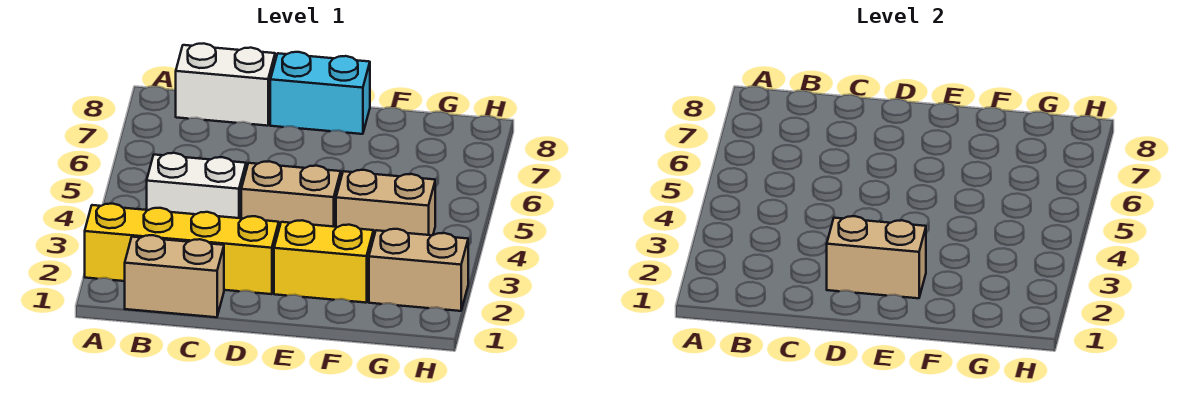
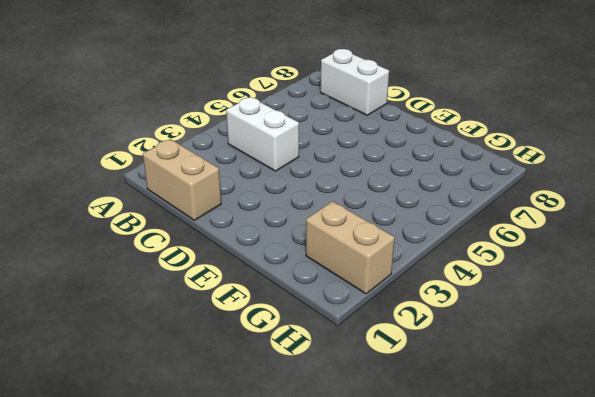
none -> yellow 1x4 brick [85,204,279,294]
none -> tan 1x2 brick [241,161,341,228]

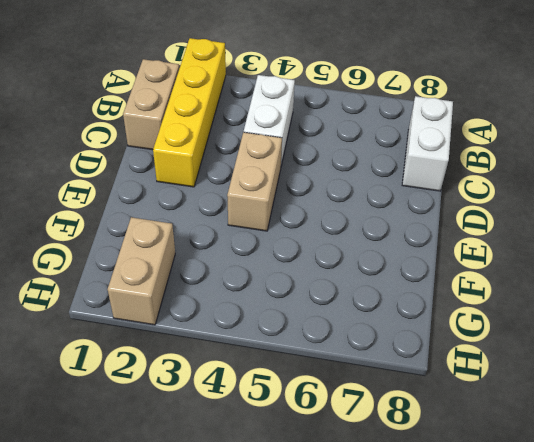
none -> cyan 1x2 brick [270,52,370,134]
none -> yellow 1x2 brick [274,220,374,303]

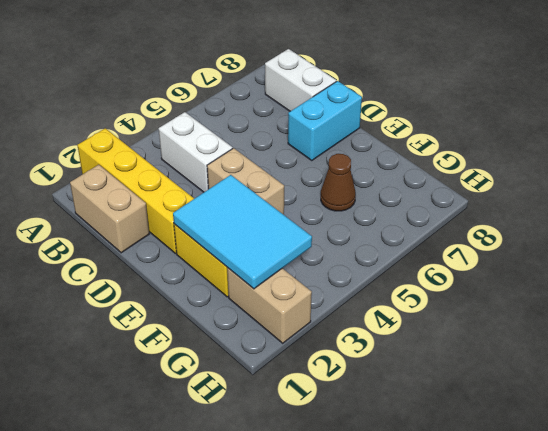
cyan 1x2 brick [288,81,362,160] -> cyan 1x2 brick turned to [270,52,370,134]
cyan 2x3 tile [173,175,312,289] -> tan 1x2 brick [827,216,926,298]
brown 1x1 cone [321,154,356,211] -> none
none -> tan 1x2 brick [336,170,435,235]

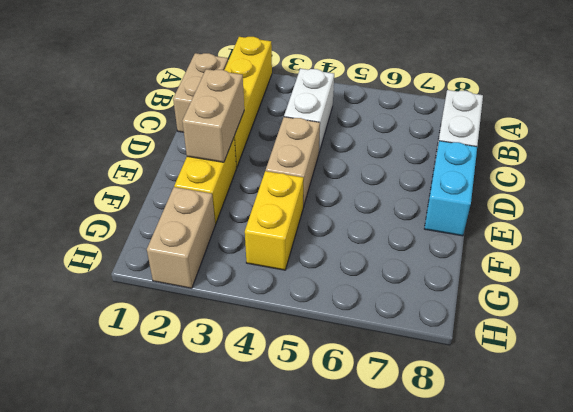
yellow 1x2 brick [245,171,304,270] -> tan 1x2 brick [336,170,435,235]

